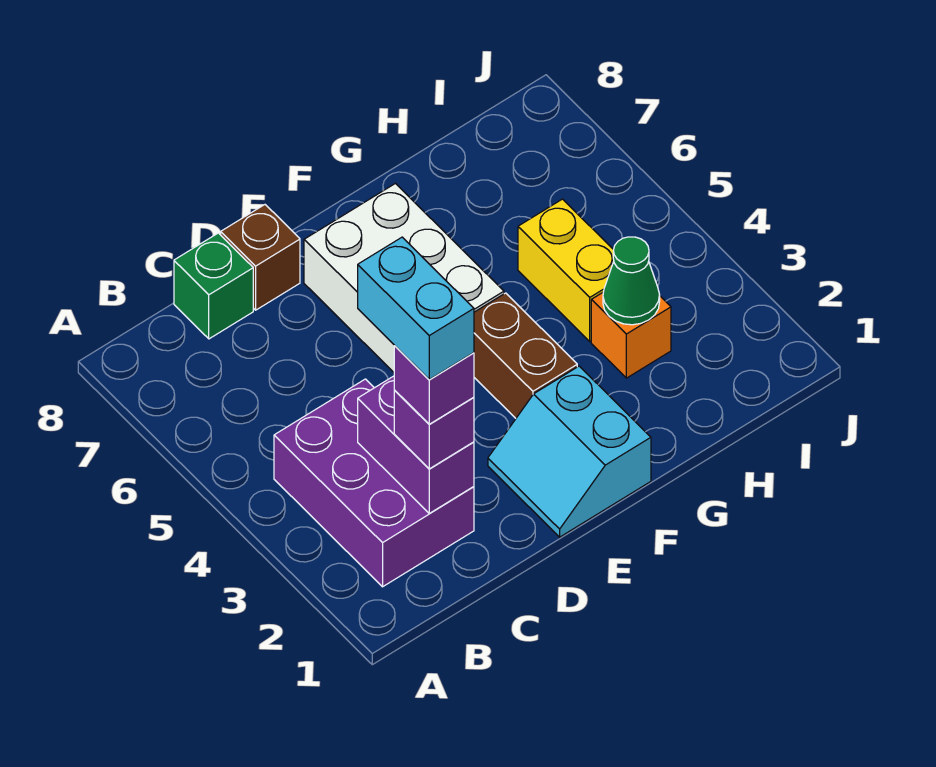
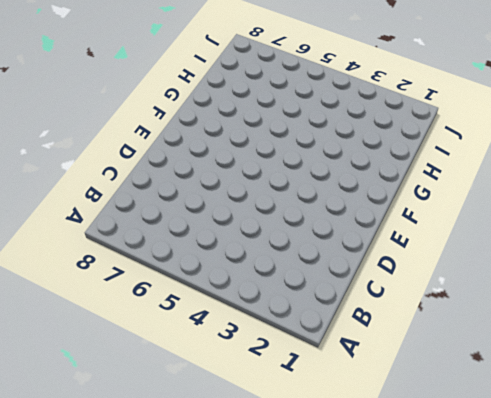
none -> purple 2x3 brick [274,379,474,587]
none -> green 1x1 brick [174,233,253,339]
none -> brown 1x1 brick [221,205,300,310]

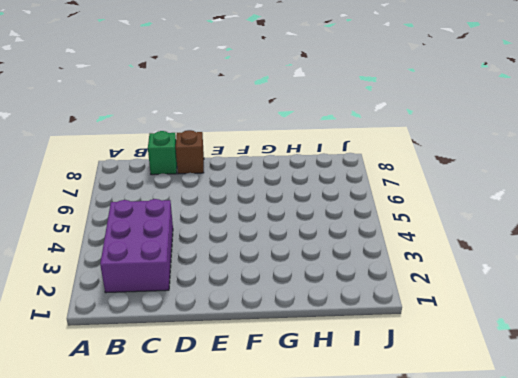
none -> cyan 2x2 slope [488,366,651,537]
none -> white 2x3 brick [304,184,504,372]
none -> brown 1x2 brick [474,293,577,418]

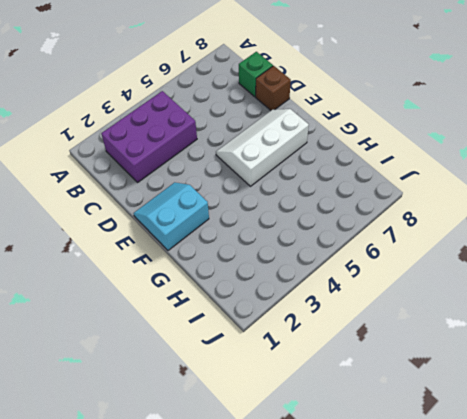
white 2x3 slope [216,109,309,186] -> white 2x3 brick [304,184,504,372]
none -> brown 1x2 brick [474,293,577,418]
none -> orange 1x1 brick [591,293,671,378]
none -> yellow 1x2 brick [518,199,614,341]

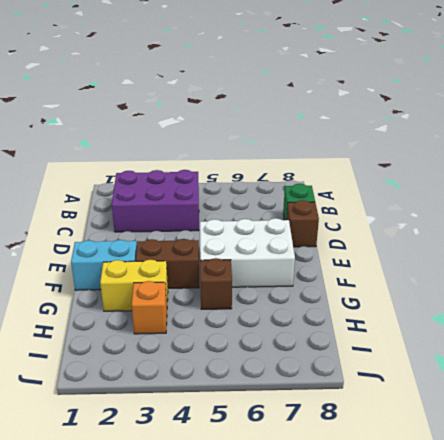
yellow 1x2 brick [100,260,168,311] -> yellow 1x2 brick moved to [518,199,614,341]
brown 1x1 brick [200,258,232,309] -> none
none -> purple 1x2 brick [358,376,474,514]
none -> green 1x1 cone [603,237,660,325]
none -> purple 1x1 brick [394,390,474,469]

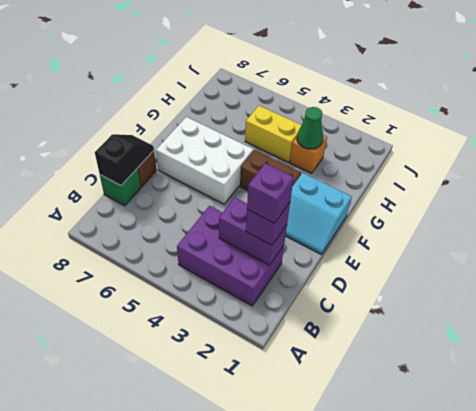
black 1x2 slope [95,134,154,186] -> none
none -> cyan 1x2 brick [358,237,474,380]

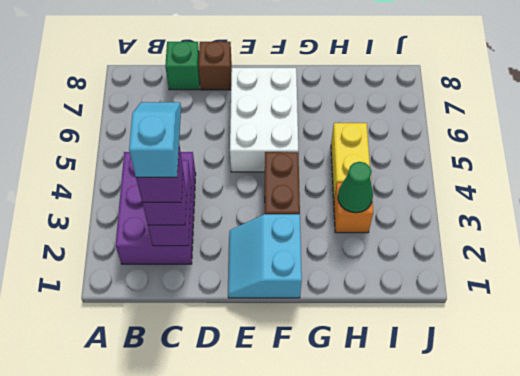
cyan 1x2 slope [129,102,181,177] -> cyan 1x2 brick [358,237,474,380]

